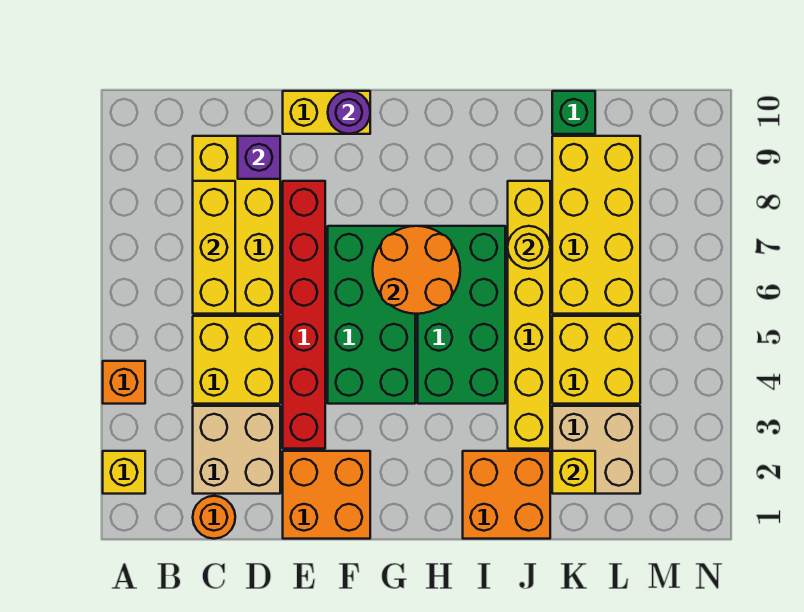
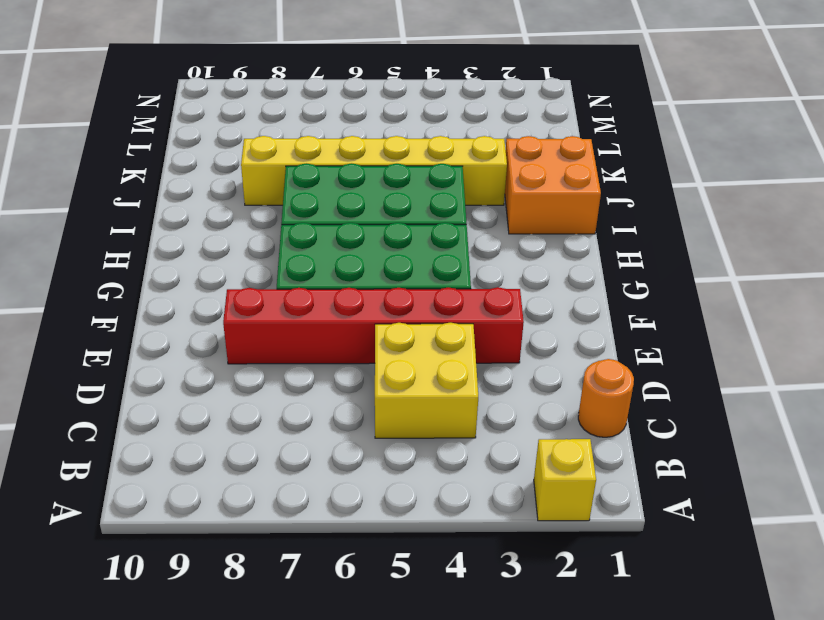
none -> orange 1x1 brick [103,361,145,404]
none -> tan 2x2 brick [193,406,280,494]
none -> yellow 2x4 brick [193,136,280,314]

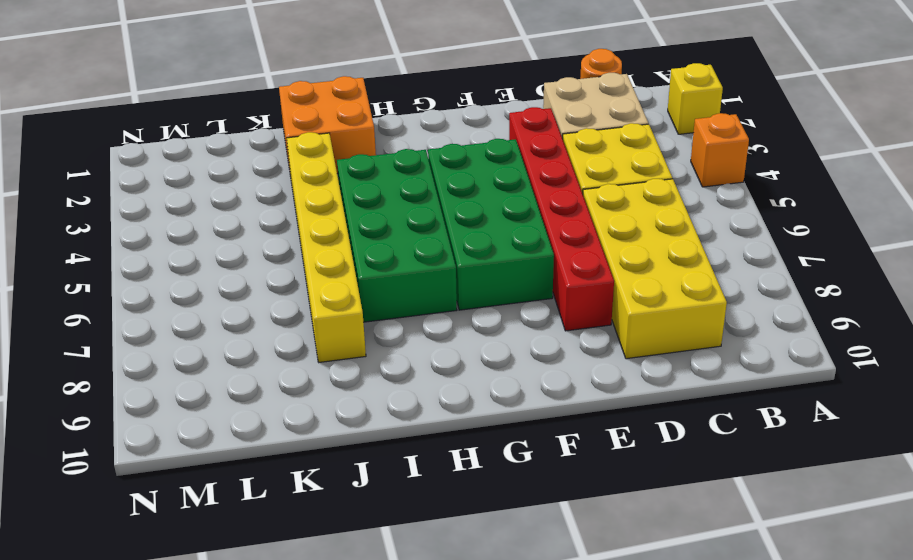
none -> orange 2x2 brick [283,451,370,539]
none -> yellow 1x2 brick [283,91,370,134]
none -> tan 2x2 brick [552,406,640,494]

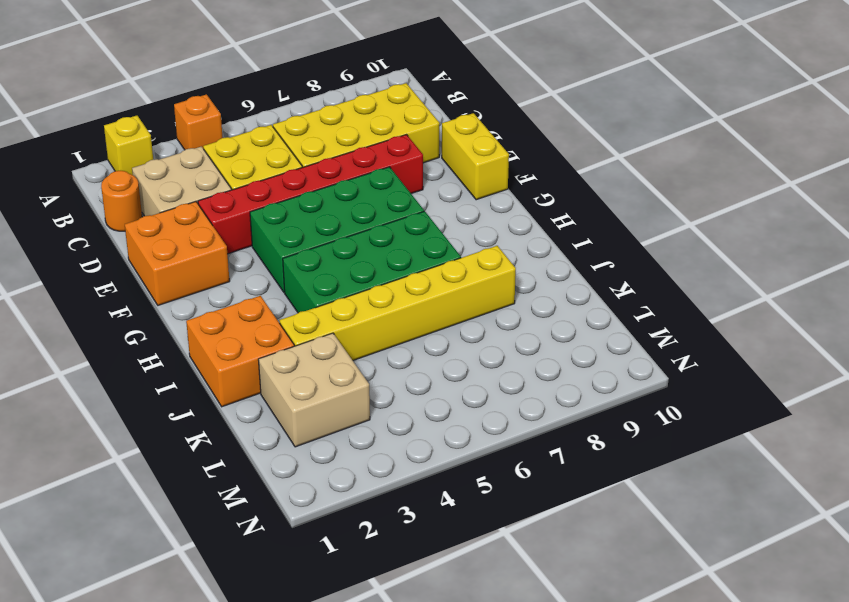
none -> yellow 2x2 brick [552,316,640,404]
none -> yellow 2x4 brick [552,136,640,314]
none -> green 1x1 brick [552,91,595,134]

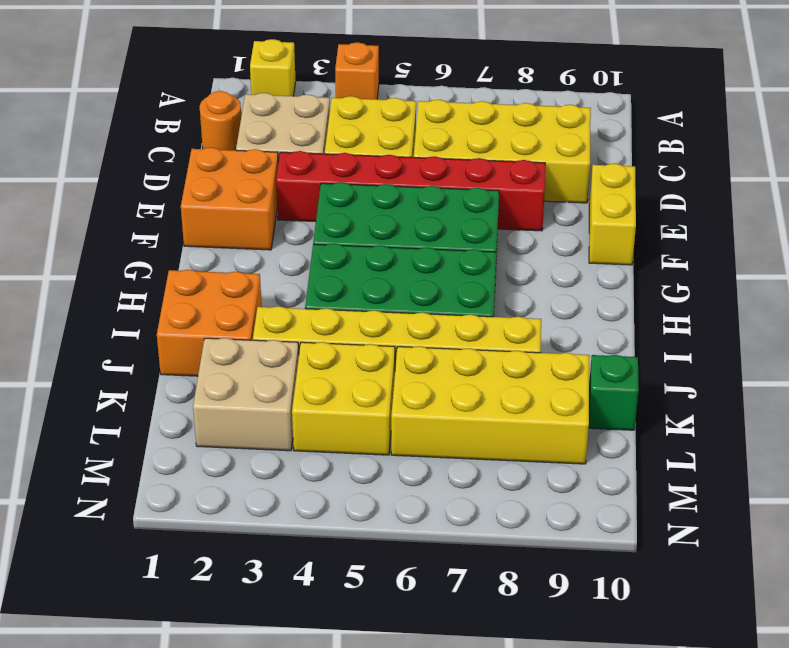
none -> yellow 1x3 brick [193,181,235,314]
none -> purple 1x1 brick [238,136,280,179]
none -> purple 1x1 round brick [328,91,370,134]

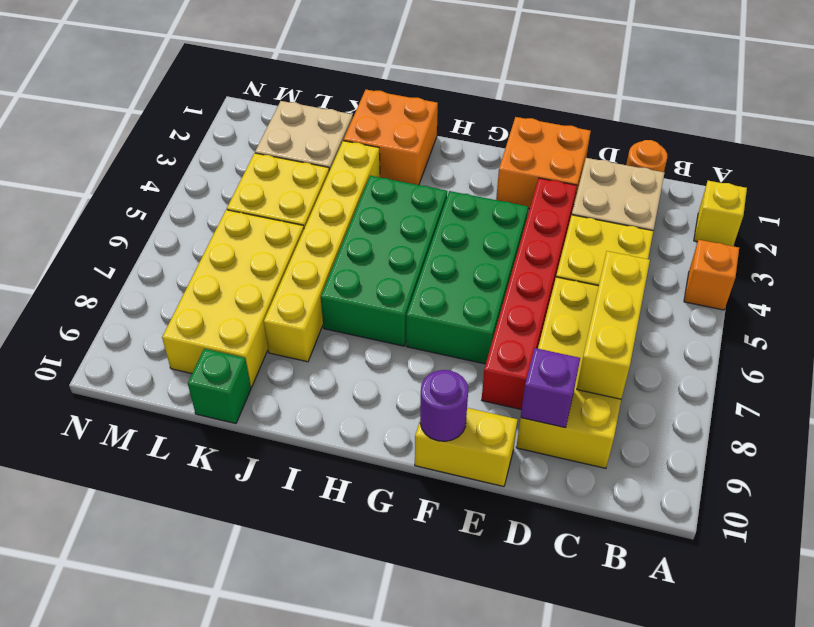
none -> orange 2x2 round brick [373,226,460,314]
none -> yellow 1x1 round brick [508,226,550,269]
none -> yellow 1x1 brick [552,451,595,494]

